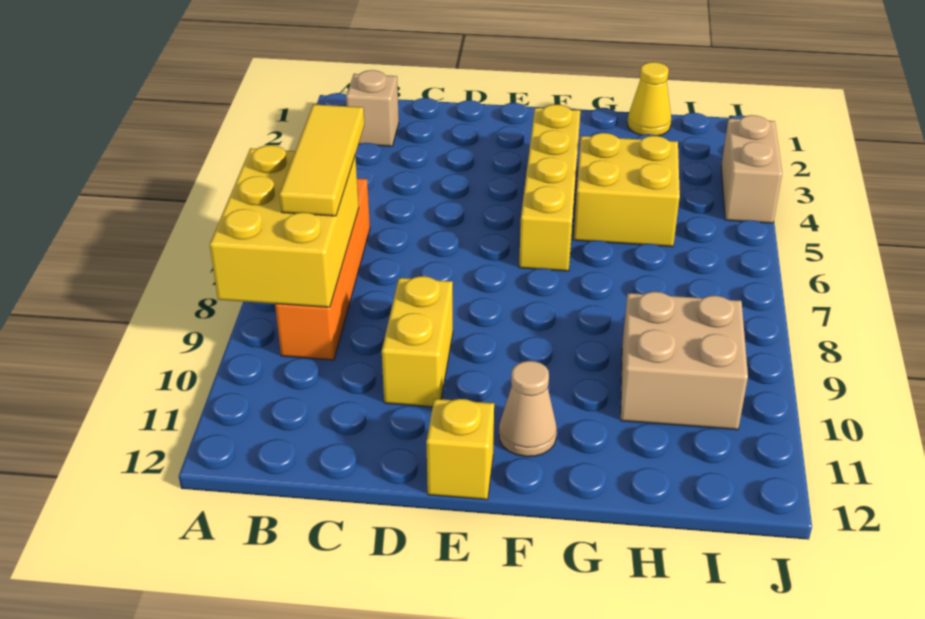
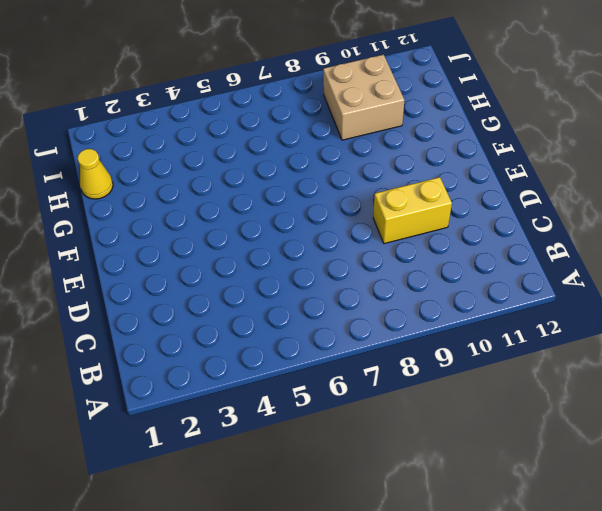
none -> tan 1x1 brick [346,70,399,146]
none -> orange 1x4 brick [275,178,370,360]
none -> yellow 1x1 brick [426,399,494,500]

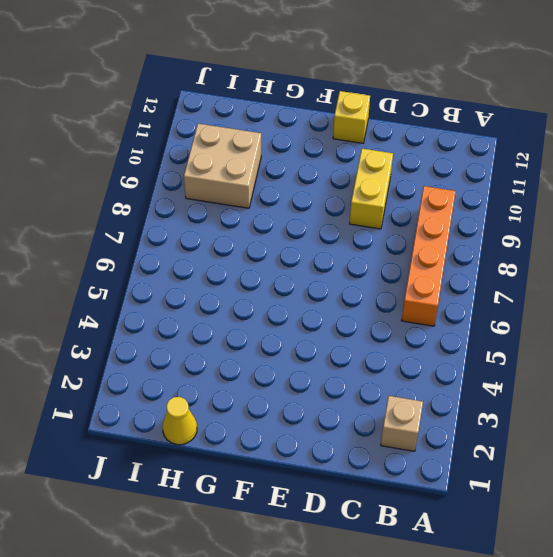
none -> yellow 1x4 brick [519,105,580,271]
none -> tan 1x1 cone [499,361,557,457]
none -> yellow 2x2 brick [574,133,680,247]

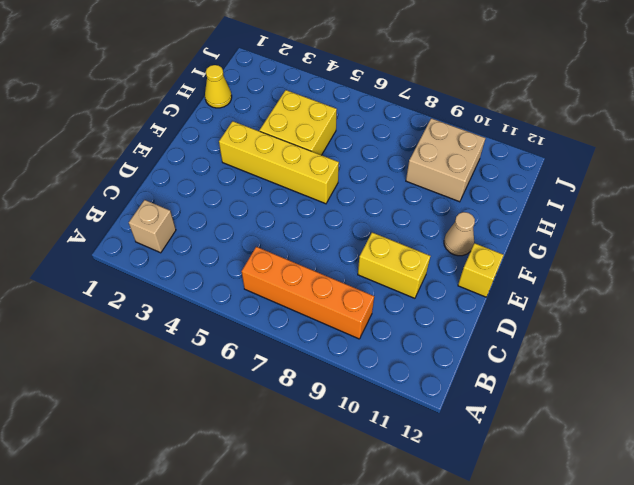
none -> tan 1x2 brick [721,115,782,223]
none -> yellow 2x3 brick [210,145,359,307]
none -> yellow 1x3 tile [279,104,364,216]

